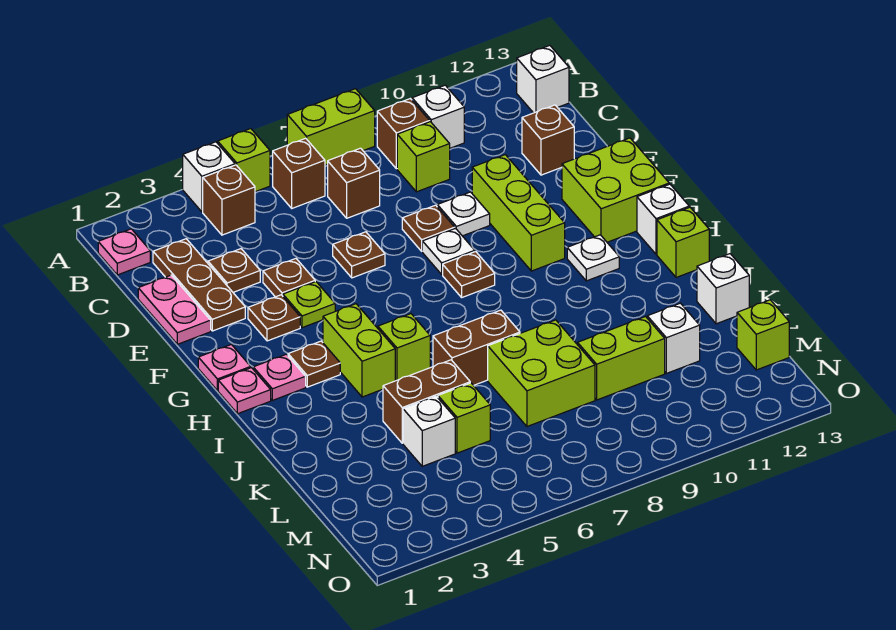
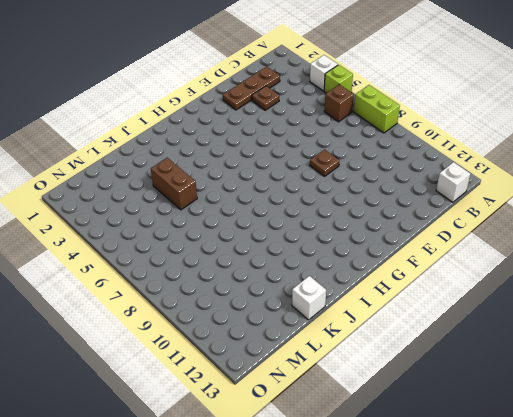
none -> pink 1x1 plate [98,229,150,275]
none -> brown 1x1 brick [203,165,255,235]
none -> brown 1x1 brick [377,99,430,169]
none -> white 1x1 brick [412,85,464,148]

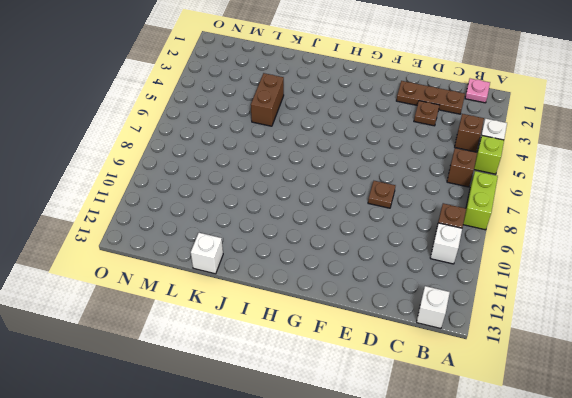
none -> brown 1x1 brick [328,148,380,218]
none -> lime 1x1 brick [397,122,450,192]
none -> pink 1x2 plate [138,275,211,344]
none -> brown 1x1 brick [522,105,574,175]

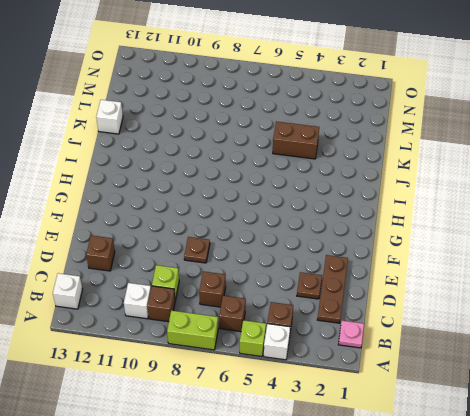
none -> pink 1x2 plate [138,275,211,344]
none -> brown 1x1 plate [263,259,315,297]
none -> brown 1x1 plate [333,232,385,278]
none -> white 1x1 plate [437,192,490,236]

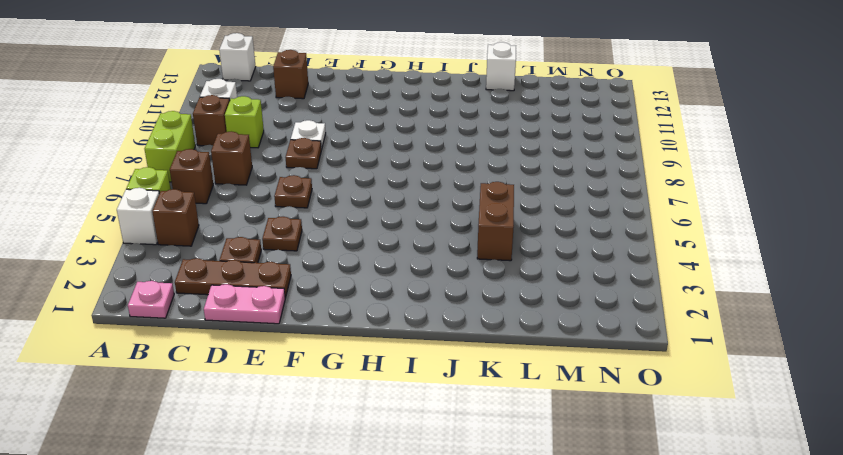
none -> lime 1x3 brick [472,155,565,271]
none -> brown 1x1 plate [248,295,300,341]
none -> lime 1x1 plate [283,282,335,328]
none -> white 1x1 plate [422,228,475,274]

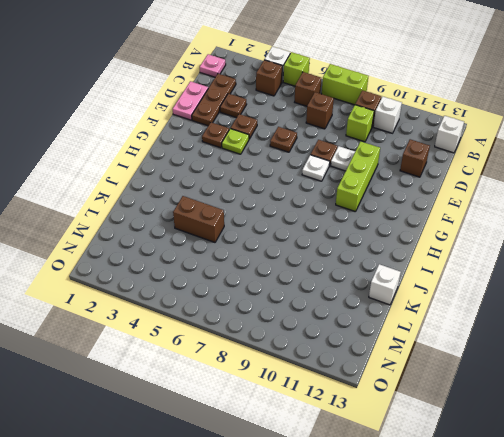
none -> lime 2x2 brick [562,138,669,242]
none -> pink 1x1 plate [198,345,251,391]
none -> brown 1x1 plate [443,252,495,297]
none -> pink 1x1 plate [218,368,271,414]

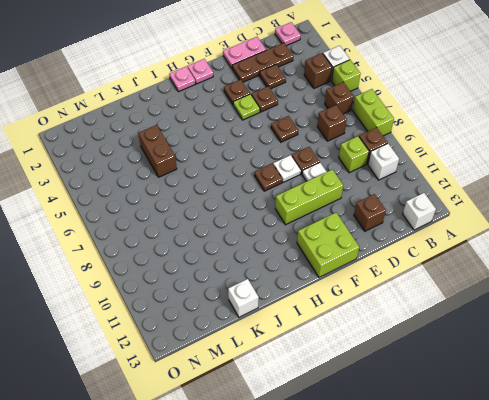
none -> pink 1x1 plate [253,354,306,400]
none -> brown 1x1 plate [288,341,340,387]
none -> lime 1x2 brick [323,304,395,397]
none -> white 1x1 plate [567,235,619,281]

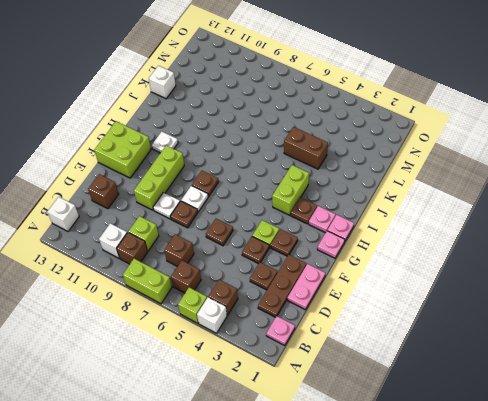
none -> white 1x1 brick [637,184,689,254]
none -> lime 1x1 brick [378,314,430,381]
none -> lime 1x1 brick [657,207,709,277]
none -> brown 1x2 brick [433,310,520,385]

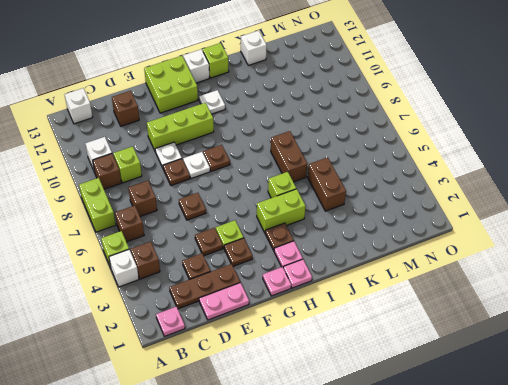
none -> lime 2x2 brick [488,320,595,426]
none -> white 1x1 brick [403,396,455,466]
none -> lime 1x1 brick [438,383,490,453]
none -> lime 1x2 brick [578,317,665,400]

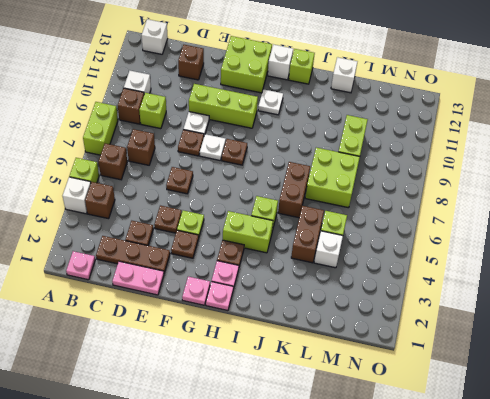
none -> white 1x1 brick [647,303,700,373]
none -> lime 1x1 brick [737,300,789,370]

